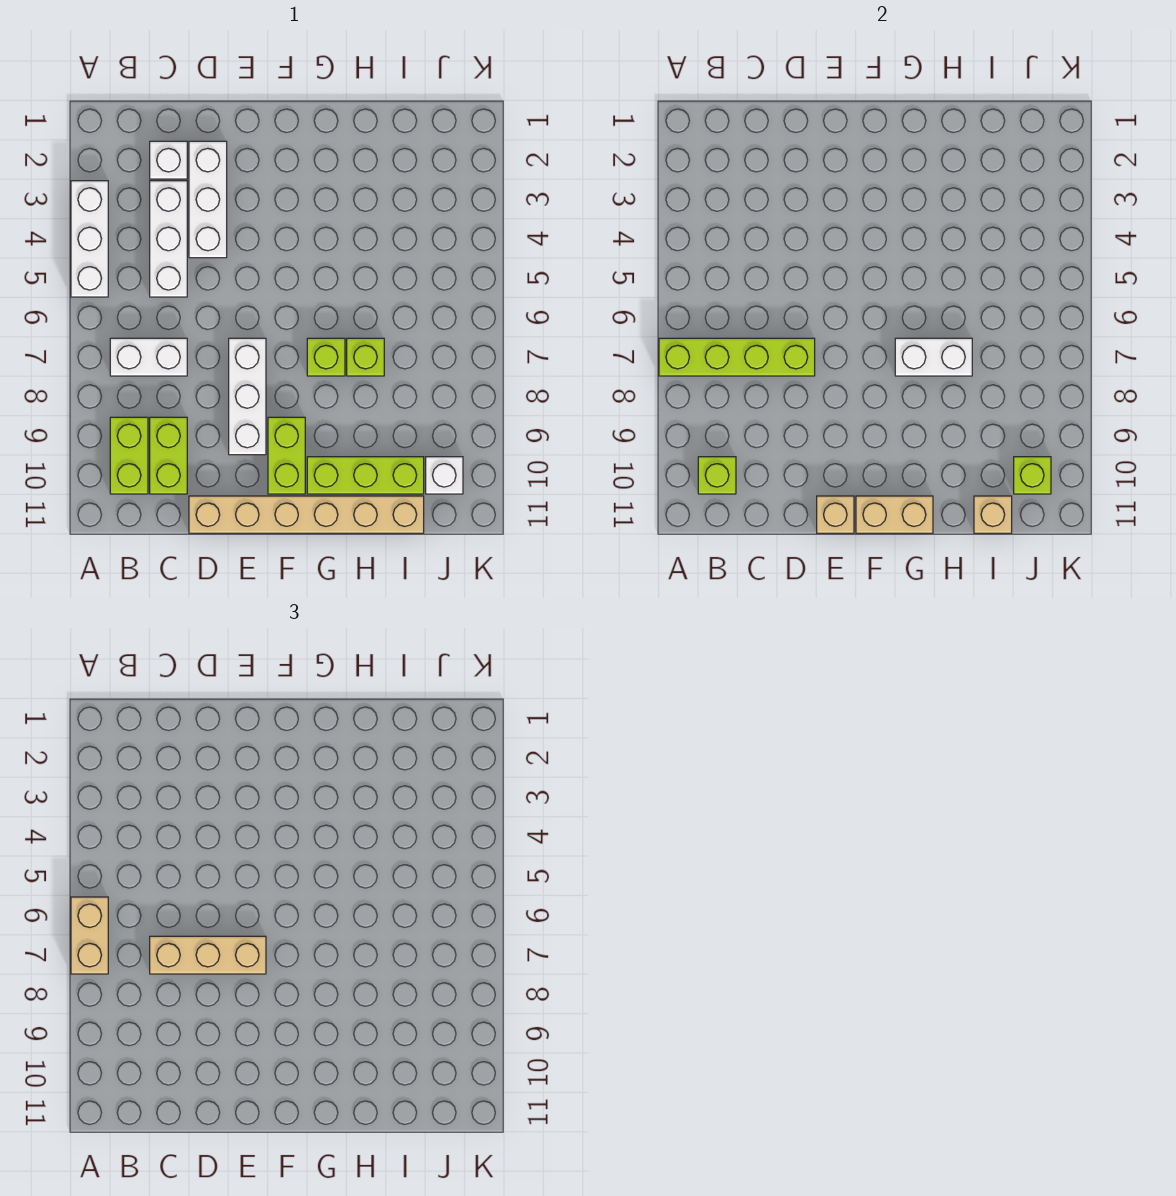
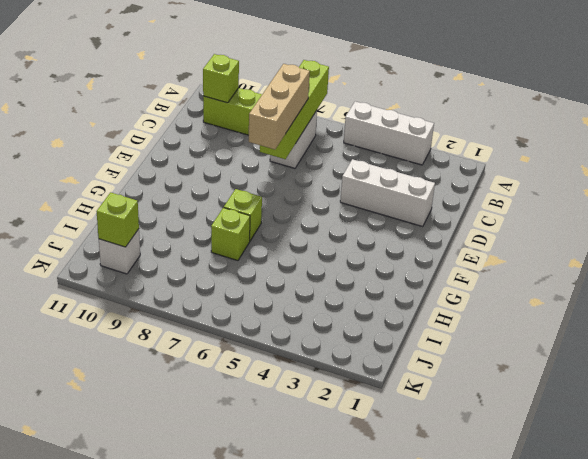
none -> white 1x1 brick [150,141,187,179]
none -> white 1x3 brick [150,181,187,297]
none -> lime 1x2 brick [150,417,187,494]

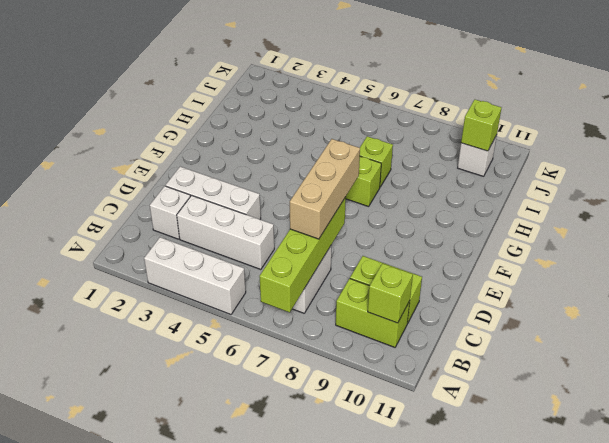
none -> tan 1x6 brick [189,496,424,533]
none -> white 1x3 brick [229,338,266,455]
none -> lime 1x2 brick [268,417,305,494]

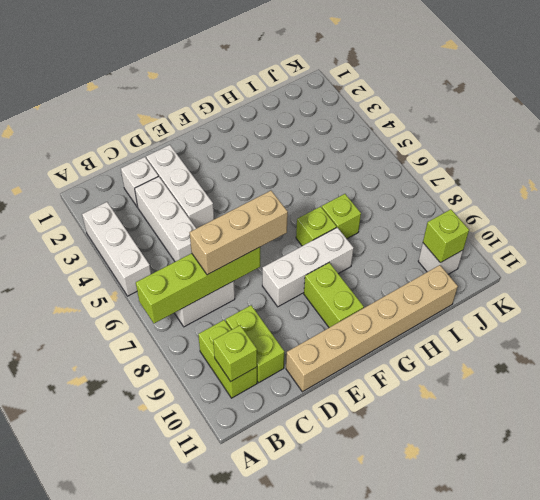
white 1x3 brick [262,227,354,307] -> white 1x3 brick turned to [229,338,266,455]
none -> lime 1x3 brick [307,457,424,494]
none -> tan 1x1 brick [817,496,854,533]
none -> tan 1x2 brick [856,496,933,533]

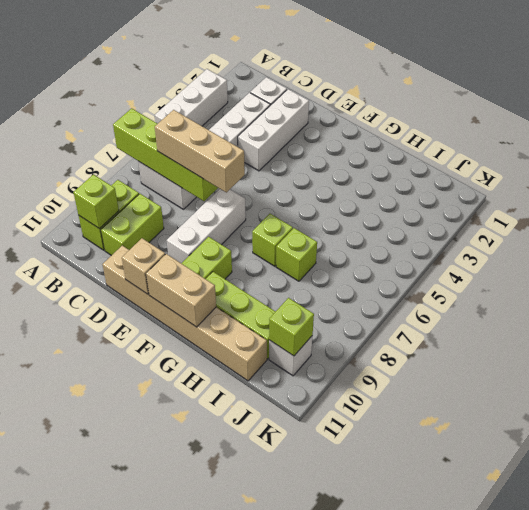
none -> white 1x2 brick [895,338,972,376]
none -> tan 1x1 brick [974,496,1012,533]
none -> tan 1x2 brick [71,897,108,974]

